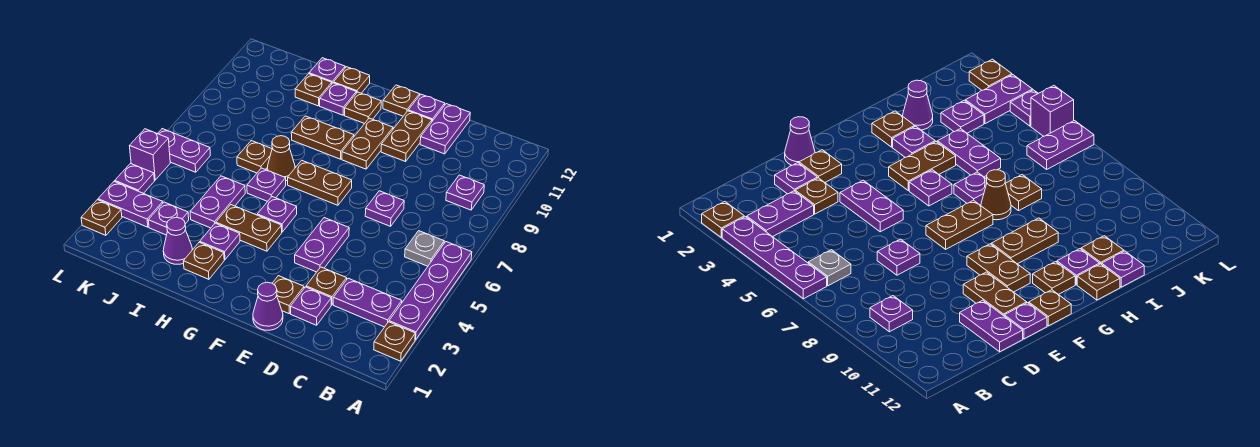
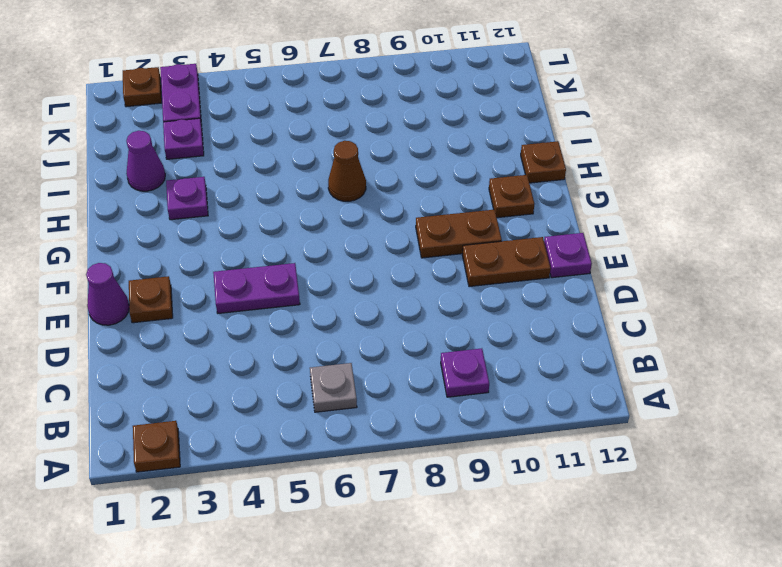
none -> purple 1x4 plate [389,242,472,340]
none -> purple 1x2 plate [333,278,402,327]
none -> purple 1x1 plate [290,287,331,325]
none -> brown 1x1 plate [306,267,347,305]

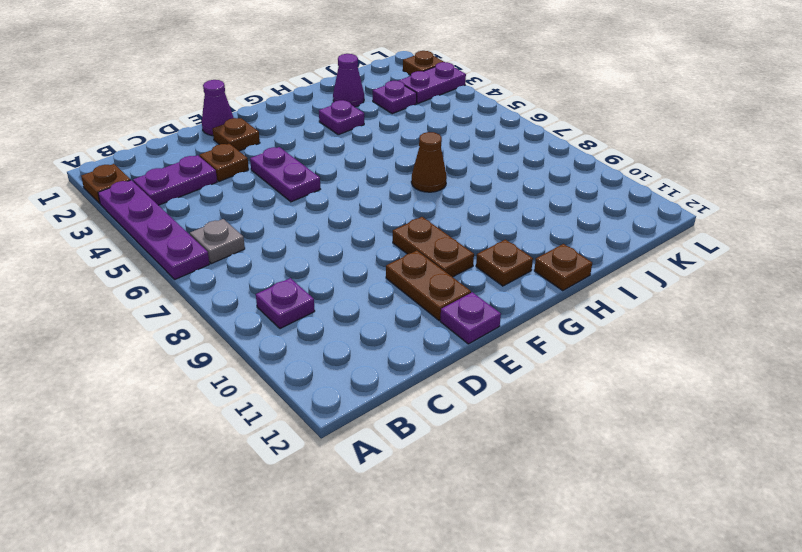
none -> purple 1x1 plate [290,287,331,325]
none -> purple 1x1 plate [365,191,404,226]
none -> purple 1x2 plate [420,104,470,154]
none -> brown 1x2 plate [288,160,352,205]

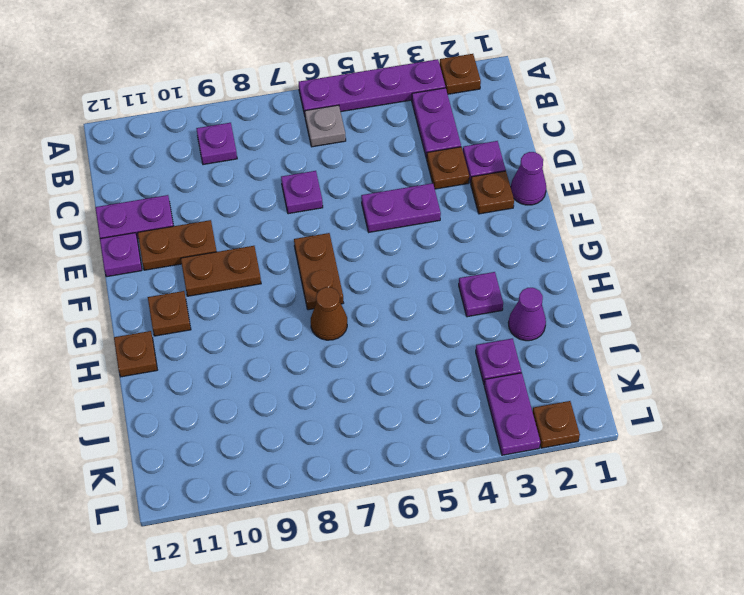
none -> brown 1x1 plate [383,85,420,116]
none -> brown 1x2 plate [216,205,282,251]
none -> purple 1x1 plate [257,197,297,232]
none -> brown 1x2 plate [291,116,354,159]

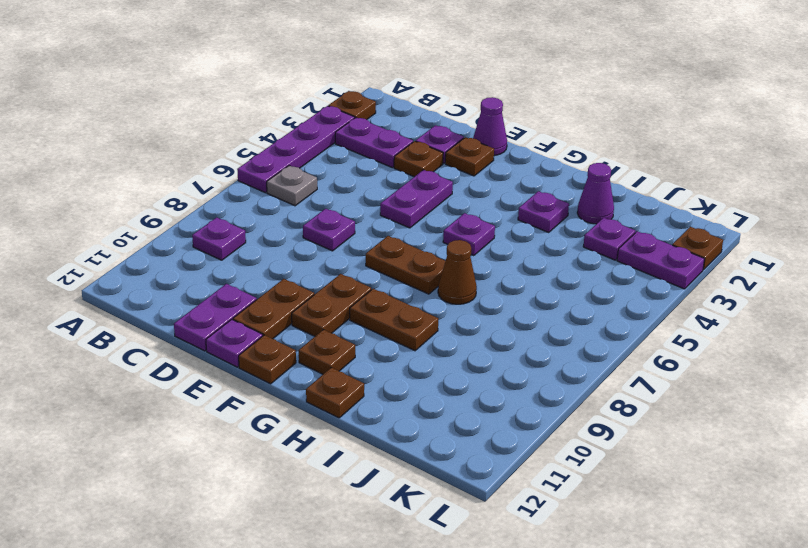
none -> brown 1x2 plate [216,205,282,251]
none -> brown 1x1 plate [183,242,224,279]
none -> purple 1x1 plate [247,168,286,201]
none -> purple 1x1 plate [320,83,356,115]

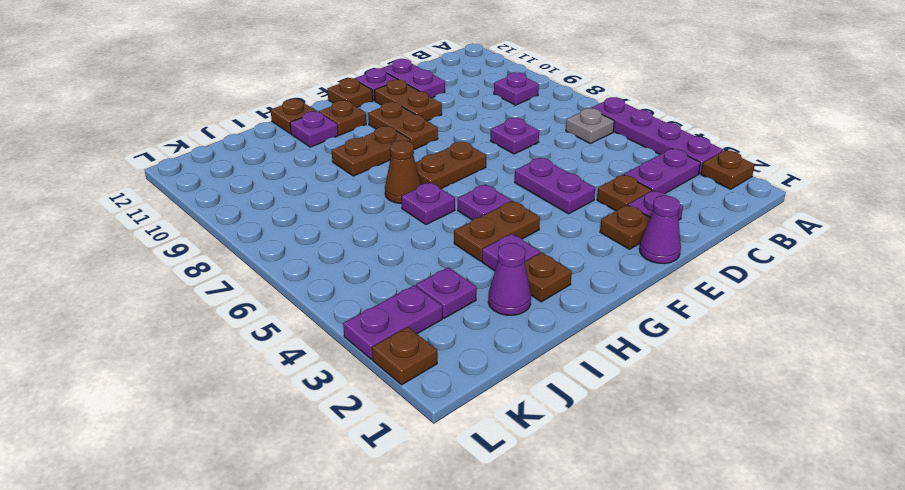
none -> purple 1x2 plate [190,176,245,228]
none -> brown 1x1 plate [237,141,272,173]
none -> brown 1x1 plate [295,74,332,106]
none -> purple 1x1 plate [309,58,345,83]

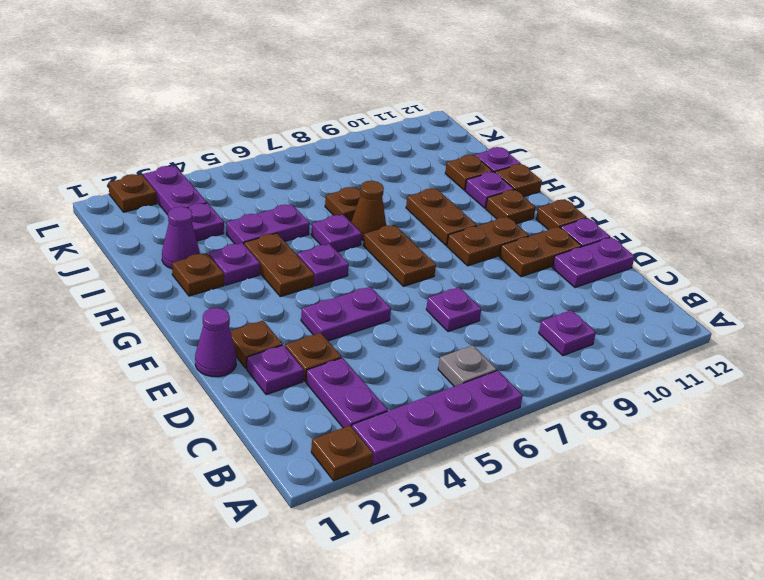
none -> purple 1x2 plate [158,129,210,172]
none -> purple 1x1 plate [115,164,154,193]
none -> purple 1x1 brick [130,129,170,180]

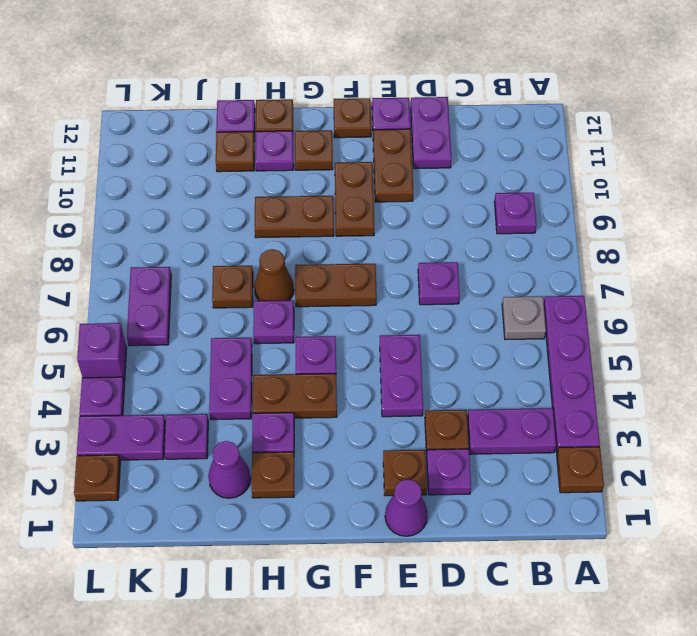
purple 1x2 plate [127,267,171,346] -> purple 1x2 plate turned to [158,129,210,172]

